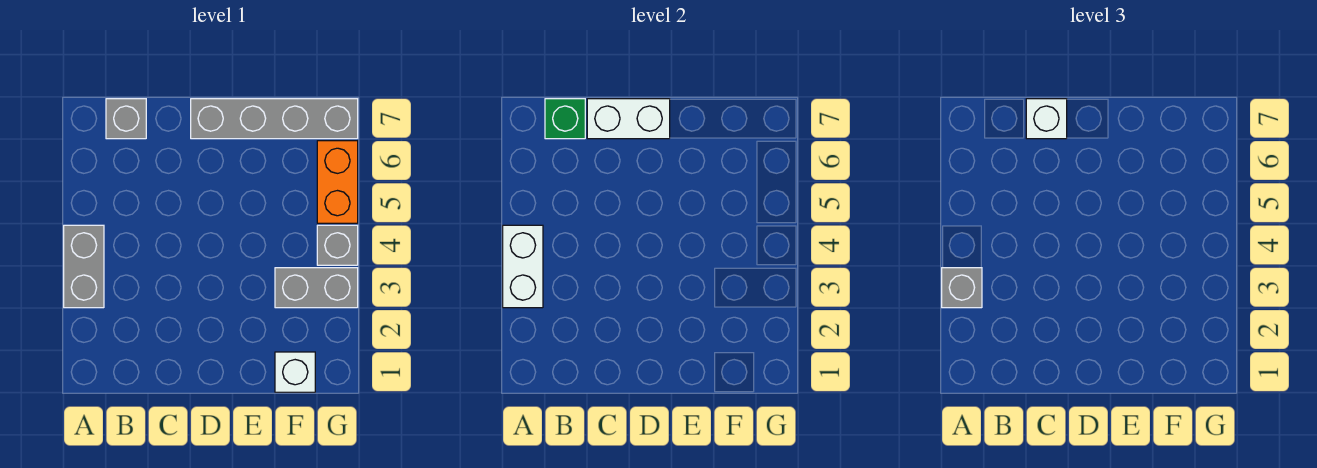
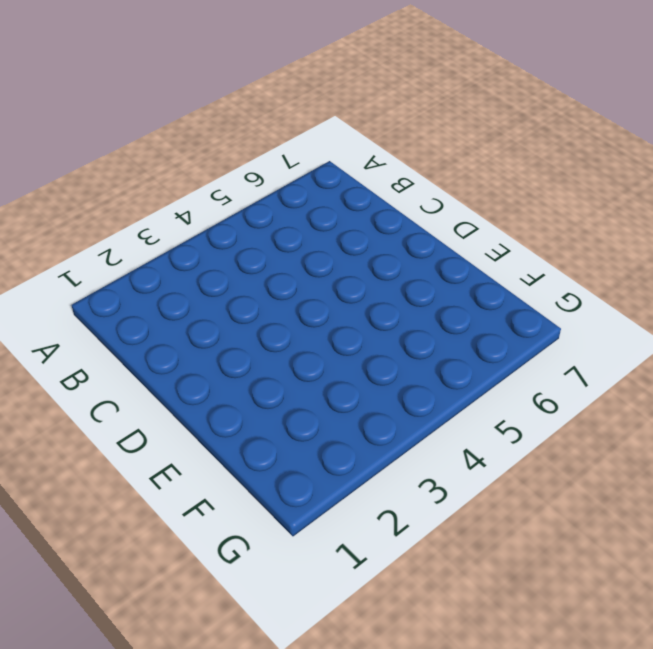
none -> grey 1x2 brick [64,225,104,308]
none -> grey 1x1 brick [106,99,146,139]
none -> grey 1x4 brick [191,99,358,139]

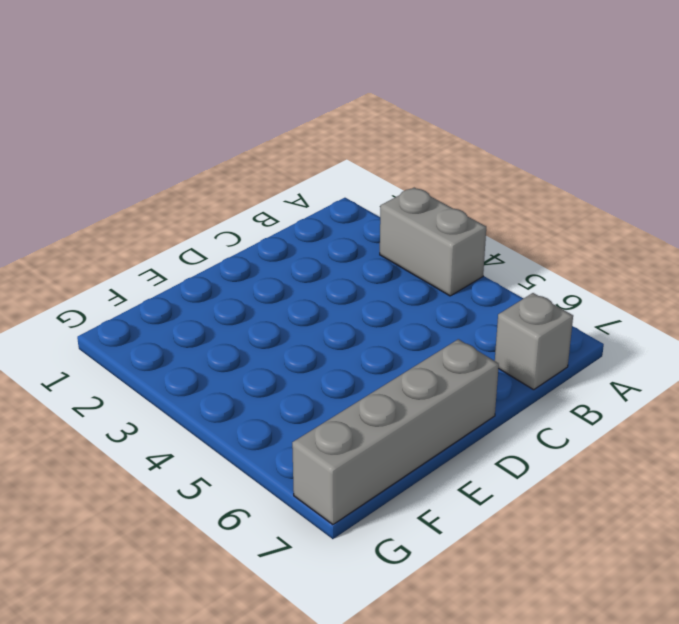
none -> white 1x1 brick [275,352,315,392]
none -> grey 1x2 brick [275,268,358,308]
none -> grey 1x1 brick [317,225,358,265]

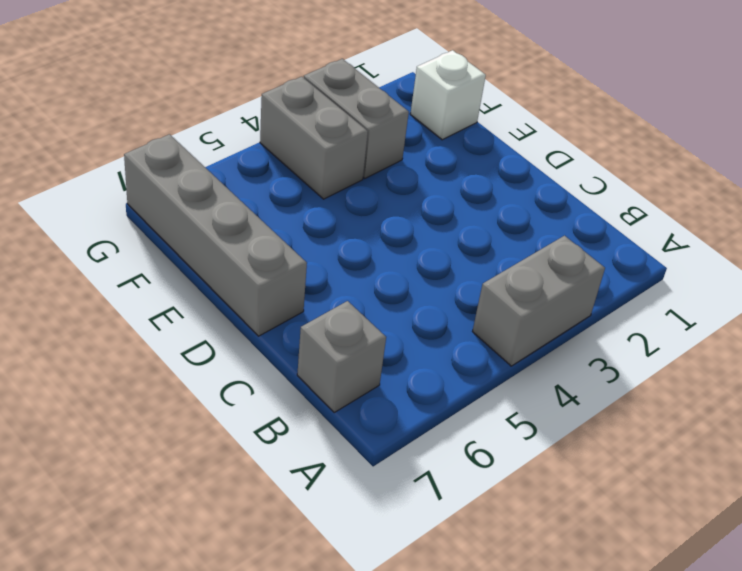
grey 1x2 brick [260,77,368,199] -> grey 1x1 brick [317,225,358,265]
none -> orange 1x2 brick [317,141,358,223]
none -> white 1x2 brick [503,225,543,308]
none -> green 1x1 brick [545,99,585,139]

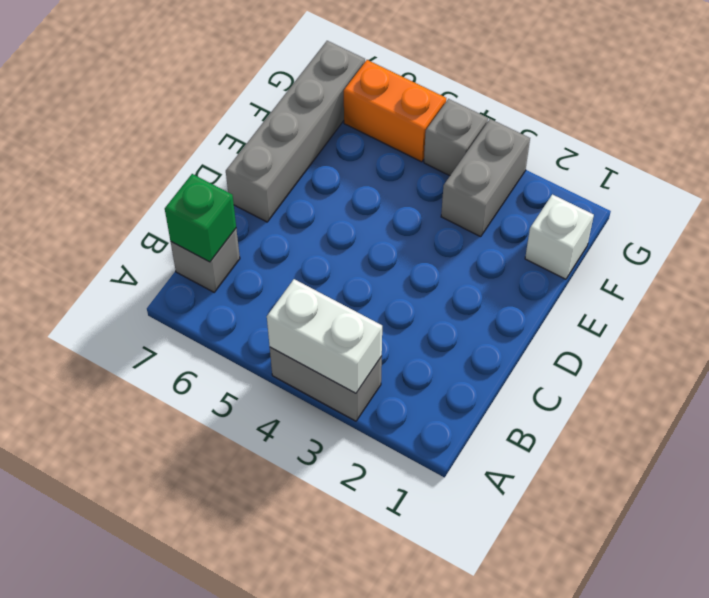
none -> white 1x2 brick [587,99,670,139]
none -> grey 1x1 brick [942,268,982,308]
none -> white 1x1 brick [1026,99,1067,139]

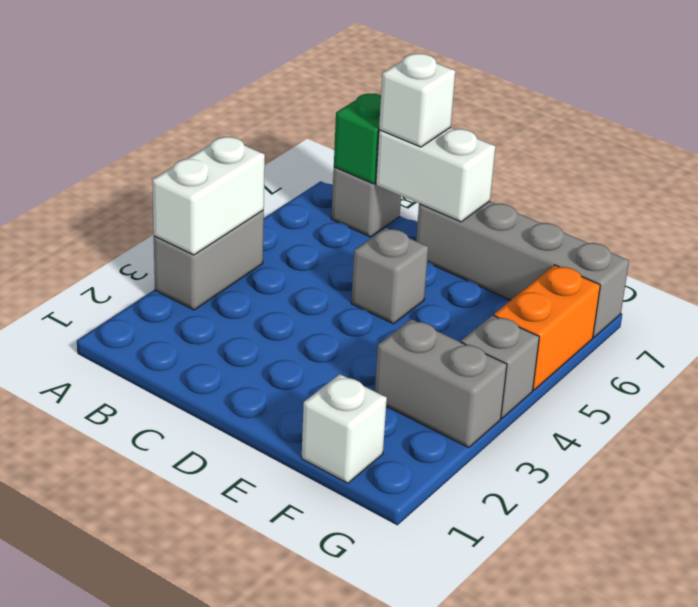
grey 1x1 brick [351,228,428,324] -> grey 1x1 brick moved to [942,268,982,308]

